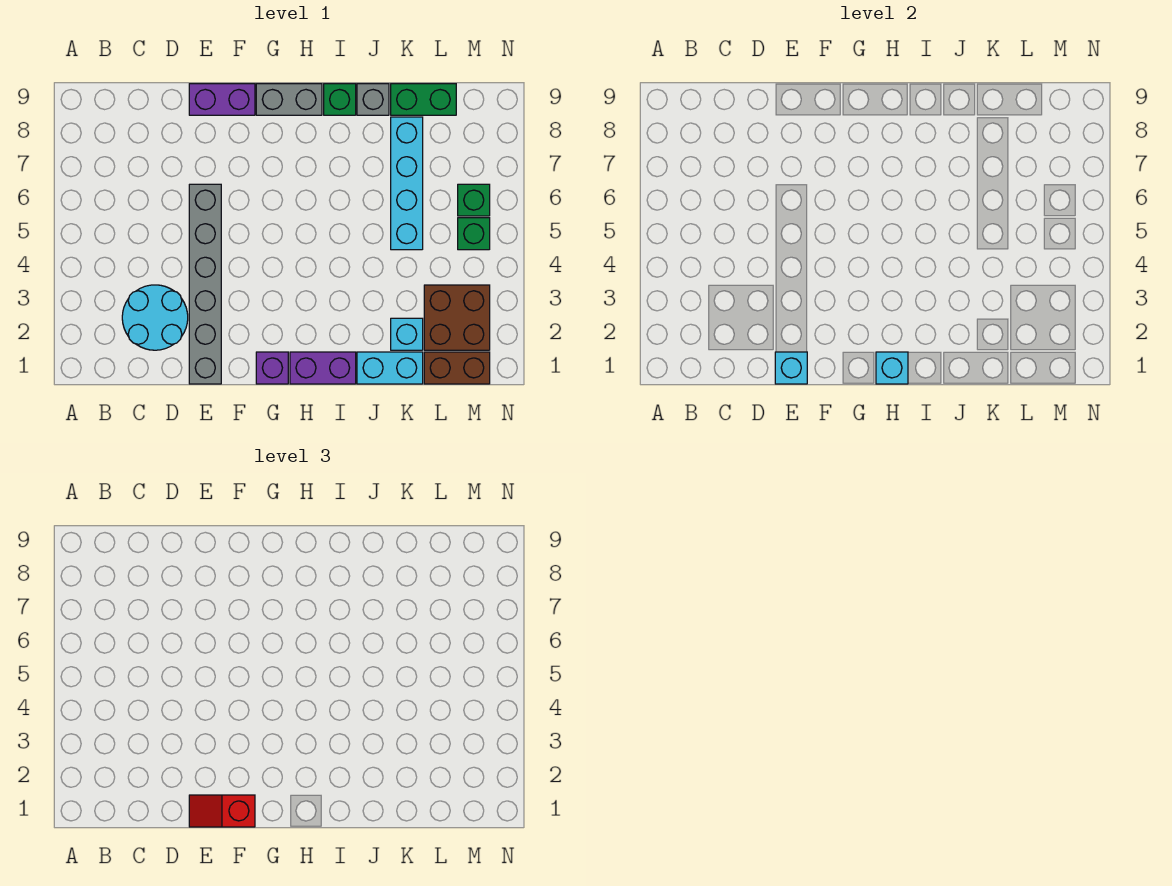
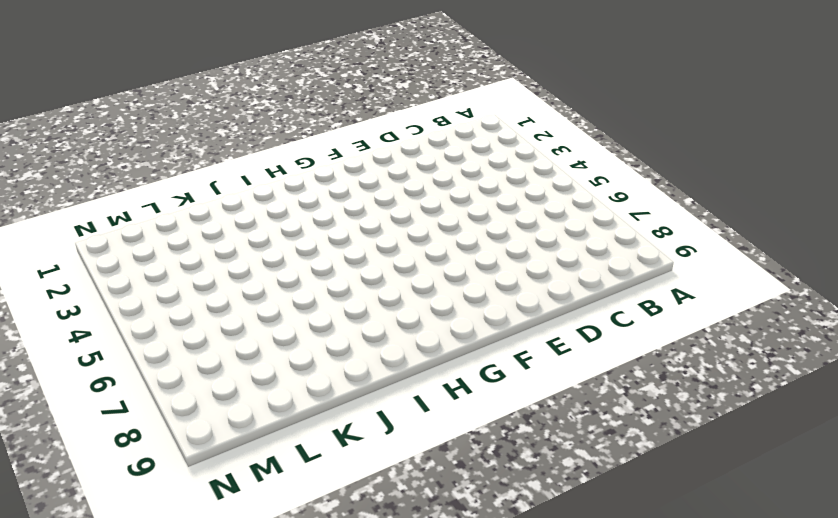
none -> cyan 2x2 round brick [122,285,188,350]
none -> grey 1x6 brick [189,184,221,384]
none -> purple 1x2 brick [189,84,255,115]

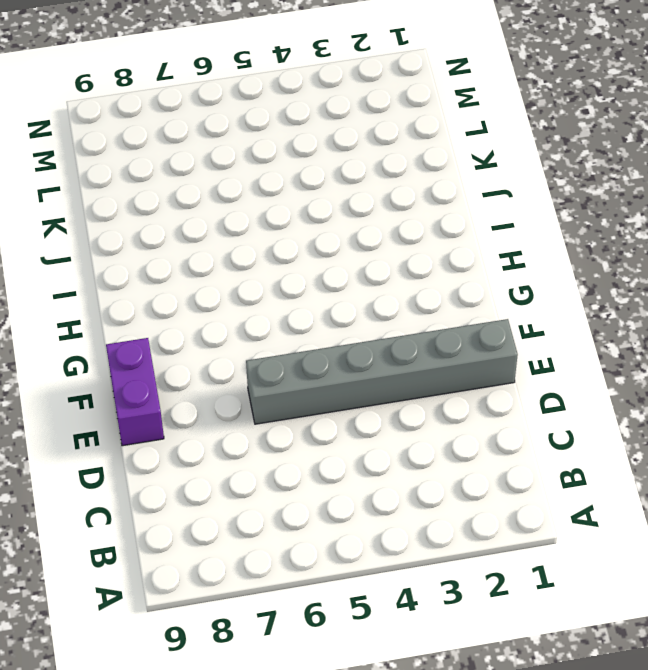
none -> cyan 2x2 round brick [122,285,188,350]
none -> purple 1x1 brick [256,352,288,384]
none -> grey 1x2 brick [256,84,322,115]

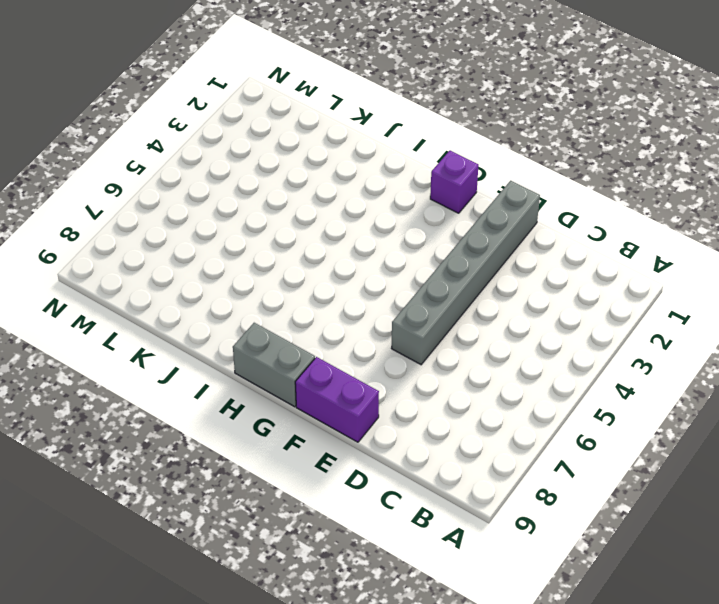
none -> cyan 2x2 round brick [122,285,188,350]
none -> purple 1x2 brick [290,352,356,384]
none -> green 1x1 brick [324,84,356,115]

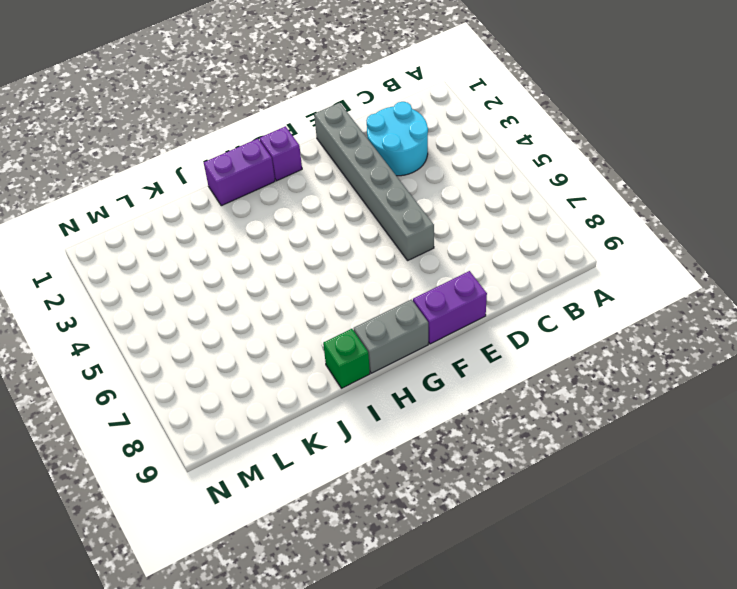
none -> cyan 1x2 brick [357,352,423,384]
none -> grey 1x1 brick [357,84,389,115]
none -> cyan 1x1 brick [391,318,423,350]

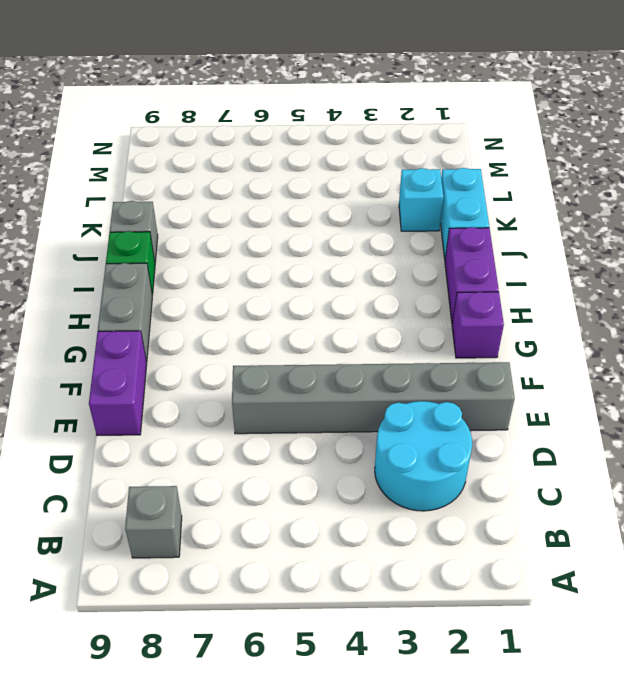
grey 1x1 brick [125,486,182,558] -> none
none -> cyan 1x4 brick [391,117,423,250]
none -> green 1x2 brick [391,84,456,115]
none -> brown 1x2 brick [424,352,490,384]

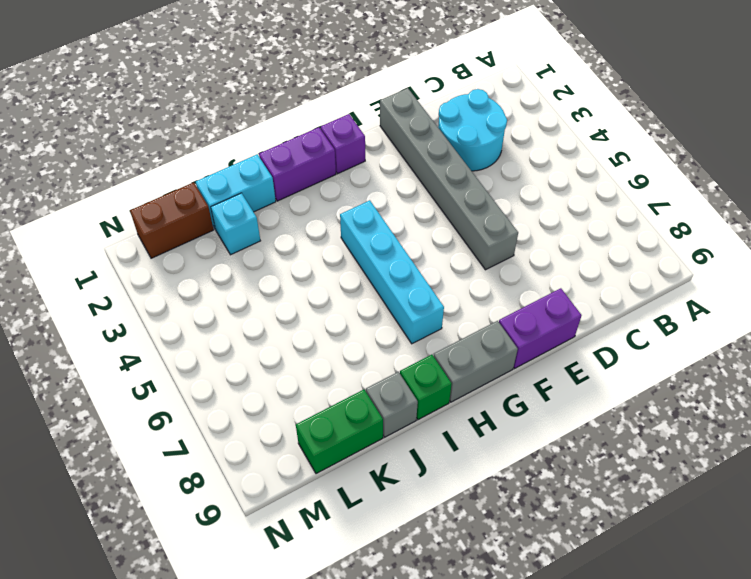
cyan 1x4 brick [340,200,444,344] -> cyan 1x4 brick moved to [391,117,423,250]
none -> brown 2x2 brick [424,285,490,350]
none -> green 1x1 brick [458,218,490,250]
none -> green 1x1 brick [458,184,490,216]

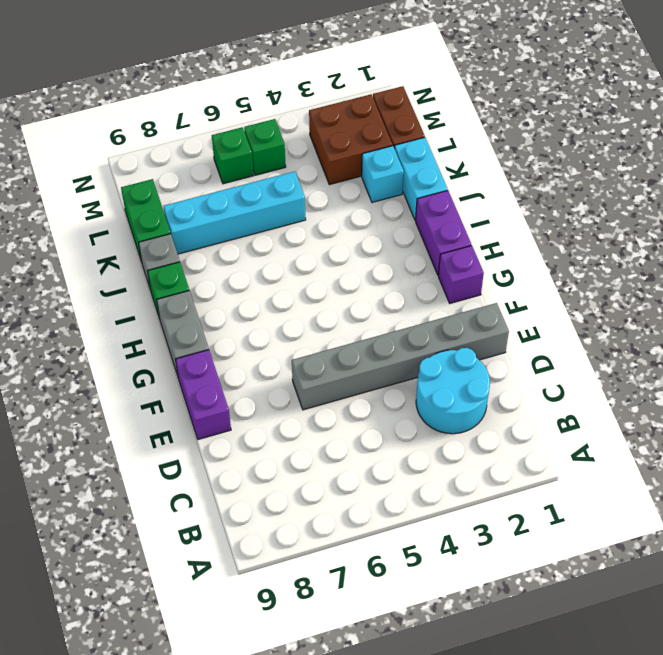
none -> cyan 1x1 brick [775,352,807,384]
none -> cyan 1x1 brick [876,352,908,384]
none -> red 1x2 slope [189,795,255,827]

